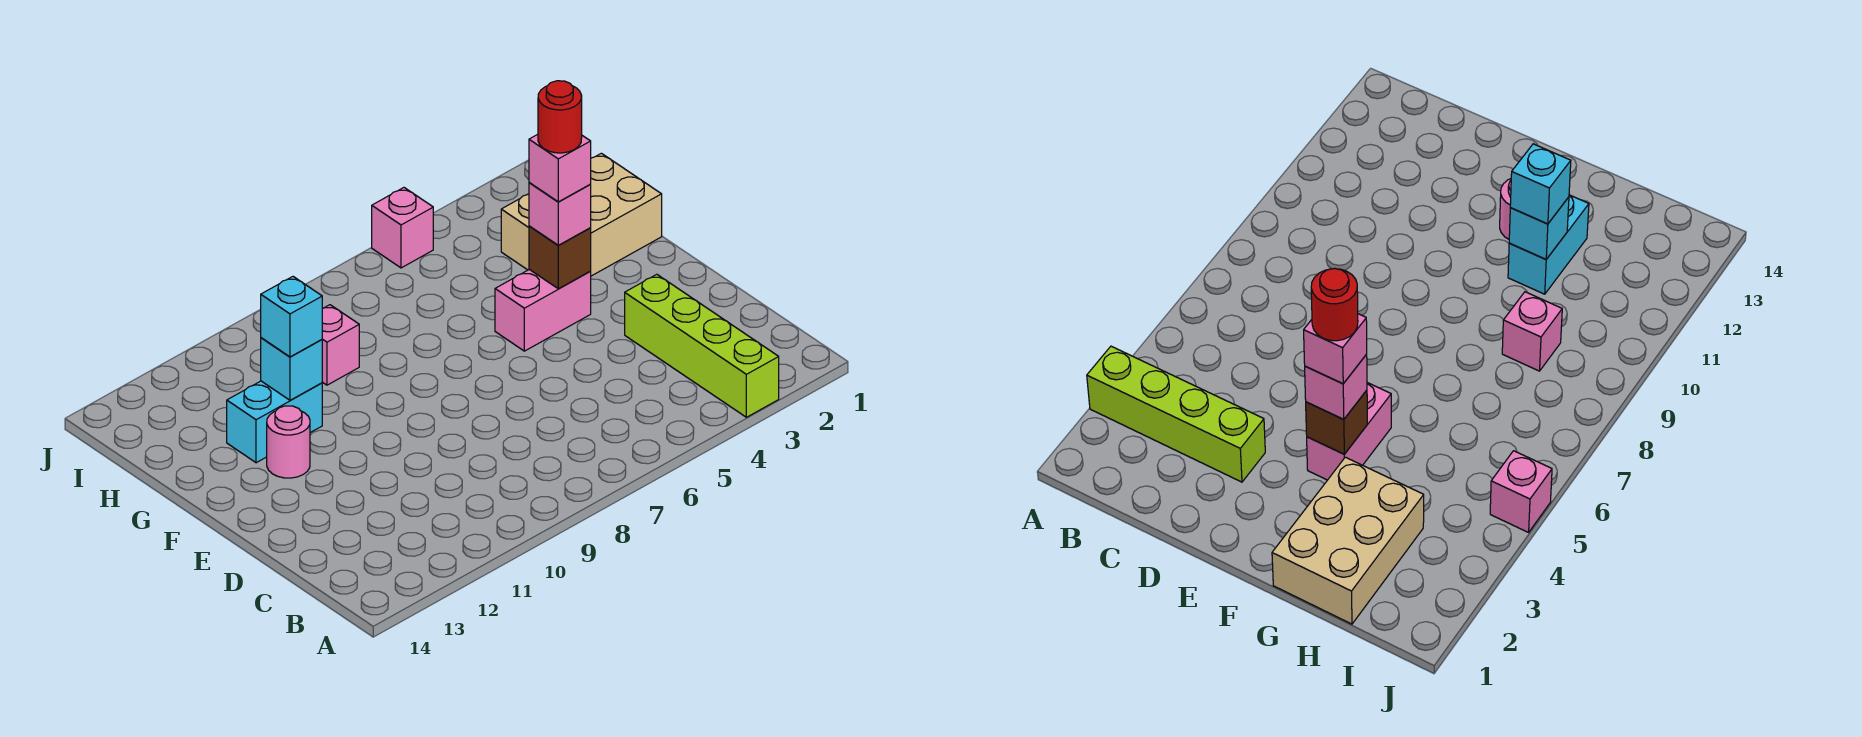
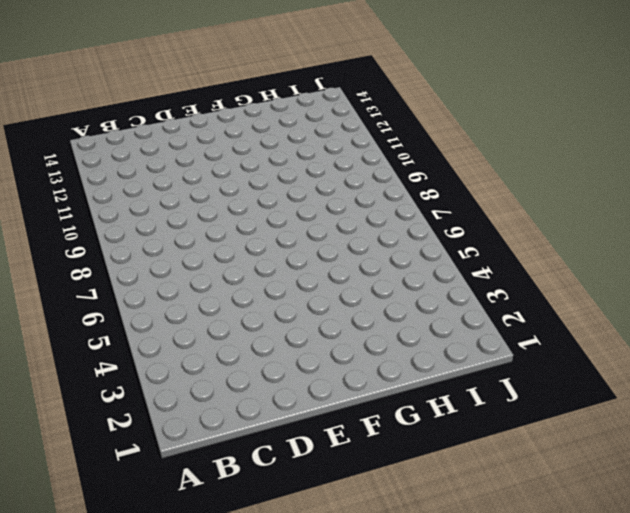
none -> lime 1x4 brick [625,274,779,417]
none -> pink 1x2 brick [495,269,591,351]
none -> pink 1x1 round brick [267,406,310,478]

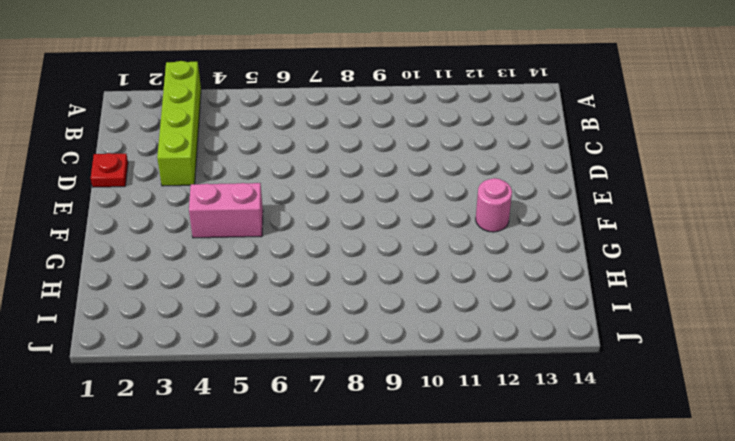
red 1x1 plate [91,153,128,187] -> none
none -> tan 2x3 brick [501,153,662,276]
none -> cyan 1x2 brick [227,381,322,463]
none -> pink 1x1 brick [322,305,359,385]

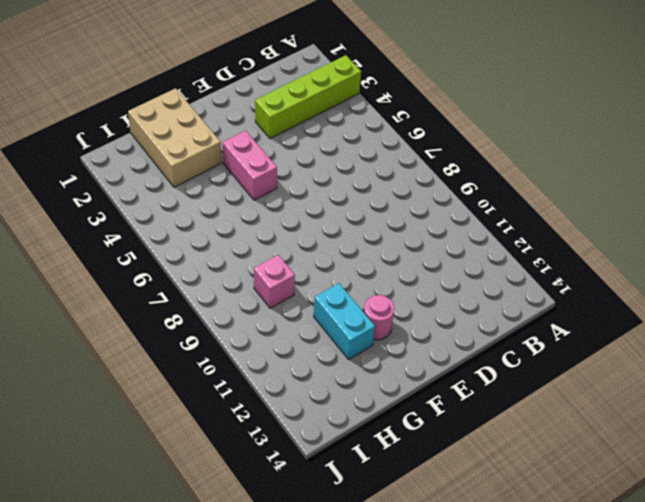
none -> pink 1x1 brick [372,188,433,268]
none -> brown 1x1 brick [529,226,591,289]
none -> cyan 1x1 brick [261,338,322,400]

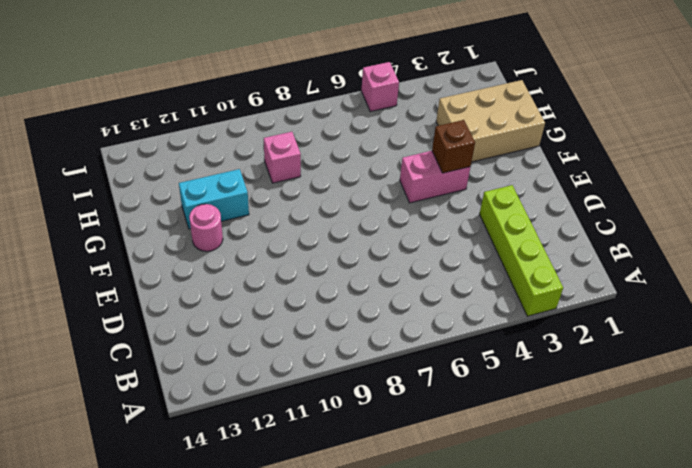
none -> cyan 1x1 brick [261,338,322,400]
none -> pink 1x1 brick [529,183,591,245]
none -> cyan 1x1 brick [261,277,322,357]

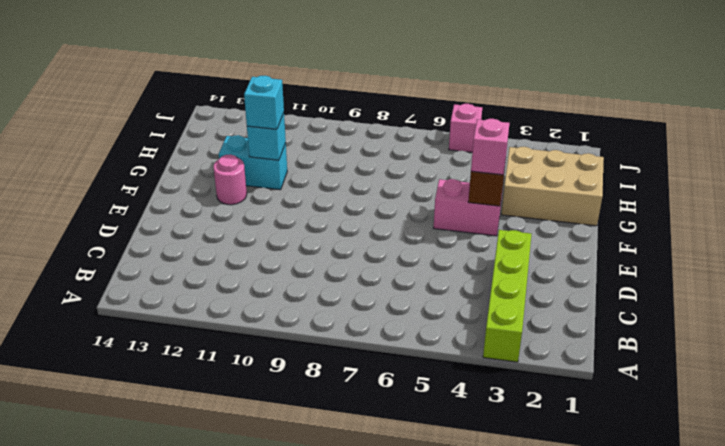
none -> pink 1x1 brick [322,305,359,385]
none -> pink 1x1 brick [529,134,591,202]
none -> red 1x1 round brick [538,81,582,153]

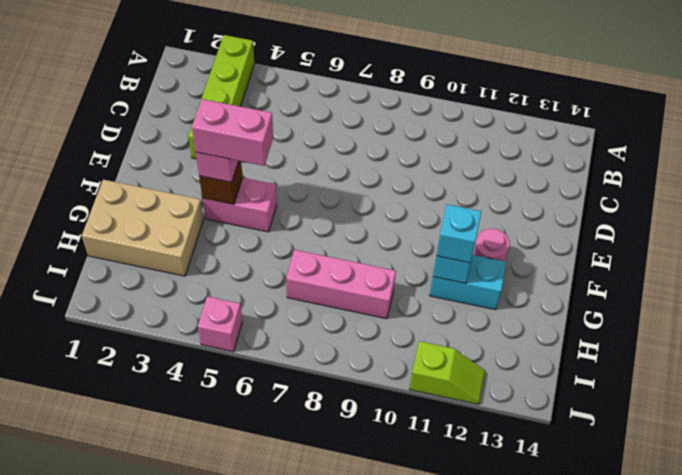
pink 1x2 brick [192,99,273,166] -> pink 1x1 brick [529,134,591,202]
pink 1x3 brick [286,250,396,319] -> pink 1x1 brick [322,305,359,385]
lime 1x2 slope [410,341,485,404] -> none
none -> red 1x1 round brick [538,81,582,153]

